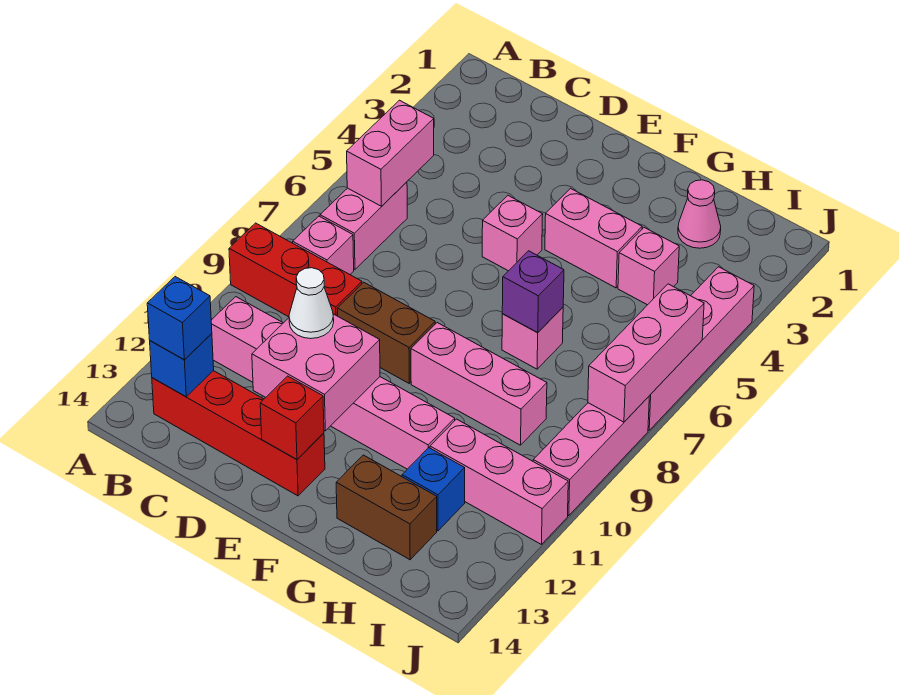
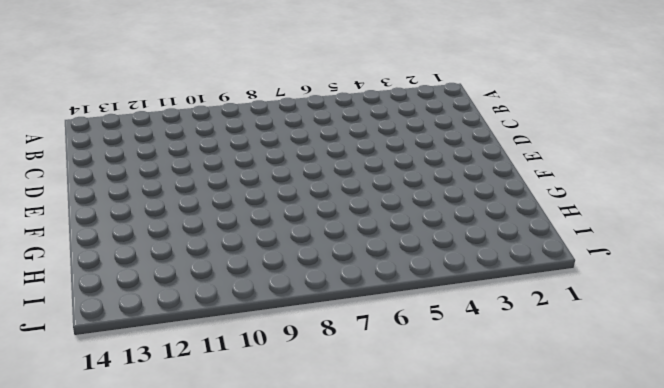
none -> red 1x3 brick [229,223,362,317]
none -> pink 1x2 brick [320,182,407,269]
none -> pink 1x1 brick [293,216,354,274]

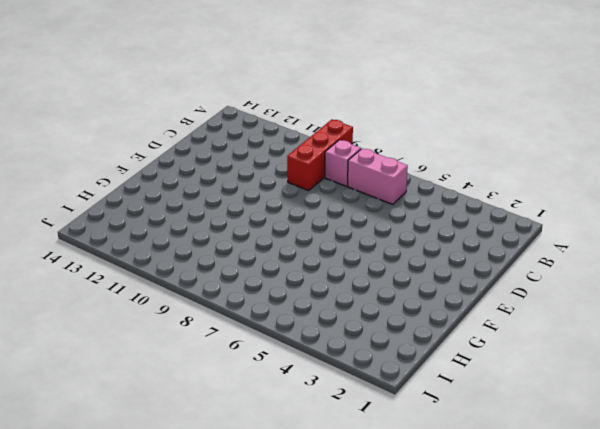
none -> pink 1x6 brick [211,297,455,469]
none -> red 1x4 brick [152,371,325,496]
none -> brown 1x2 brick [337,282,435,383]

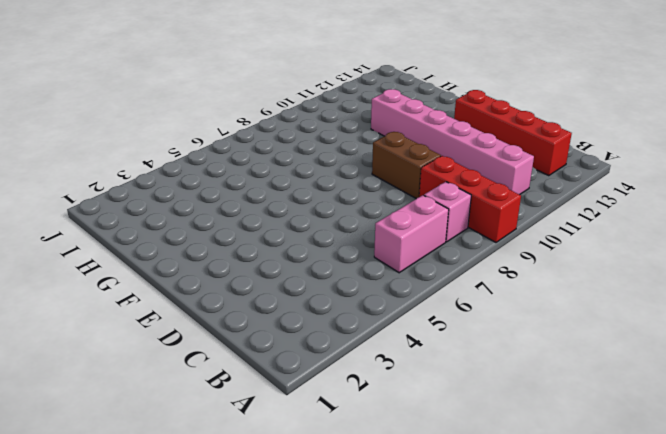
none -> pink 1x1 brick [482,196,543,271]
none -> pink 1x2 brick [545,188,642,288]
none -> pink 1x3 brick [411,323,547,445]

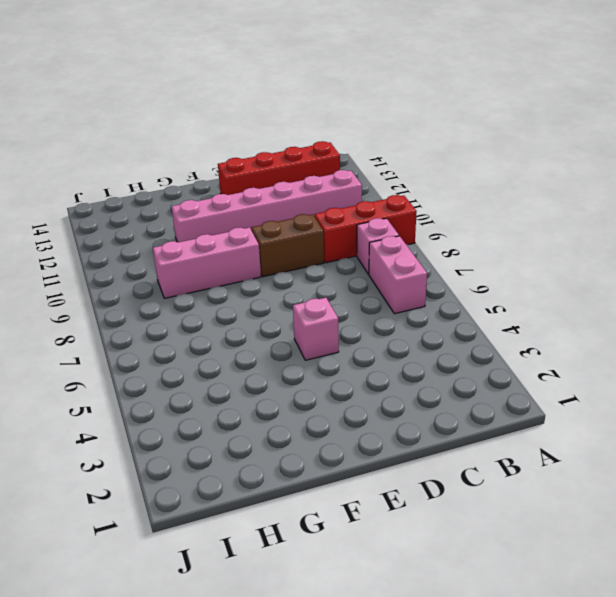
none -> pink 1x2 brick [545,188,642,288]
none -> pink 1x1 brick [502,307,563,369]
none -> brown 1x2 brick [336,455,437,560]

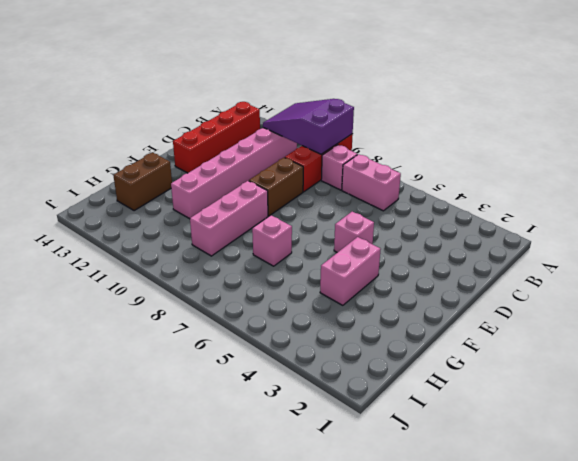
purple 2x3 slope [263,99,354,154] -> none
none -> pink 1x1 cone [678,180,721,248]
none -> pink 1x1 brick [618,228,679,305]
none -> pink 1x3 brick [430,419,568,544]

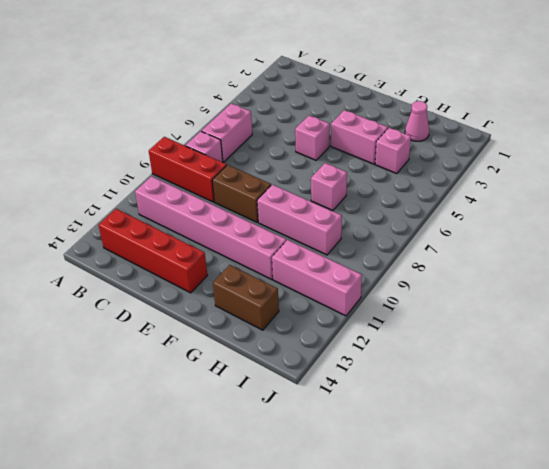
none -> blue 1x1 brick [402,448,465,531]
none -> pink 1x4 brick [648,267,754,430]
none -> pink 1x3 brick [533,397,649,515]

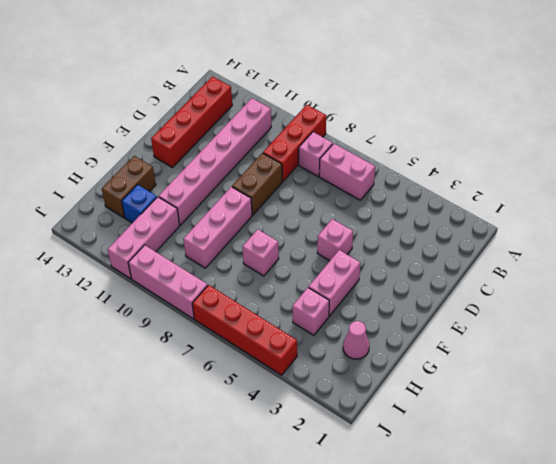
red 1x4 brick [192,285,297,375] -> pink 1x4 brick [648,267,754,430]
none -> pink 1x2 brick [347,100,434,206]
none -> blue 1x1 brick [150,334,214,397]
none -> pink 2x2 brick [252,314,380,431]

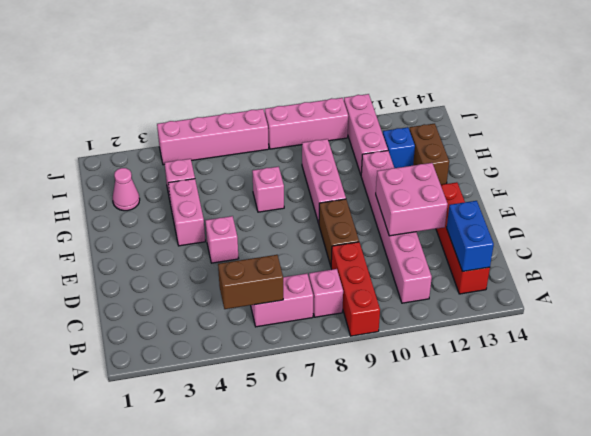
brown 1x2 brick [218,255,283,309] -> pink 1x2 brick [347,100,434,206]
blue 1x2 brick [447,201,494,272] -> blue 1x1 brick [150,334,214,397]
none -> red 1x1 brick [260,376,324,459]
none -> purple 1x1 brick [502,251,564,333]
none -> pink 1x3 brick [588,284,704,422]

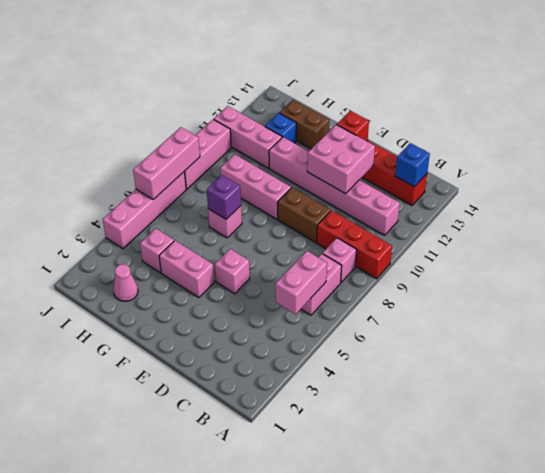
none -> blue 1x1 brick [147,277,212,359]
none -> white 1x1 cone [289,268,334,339]

